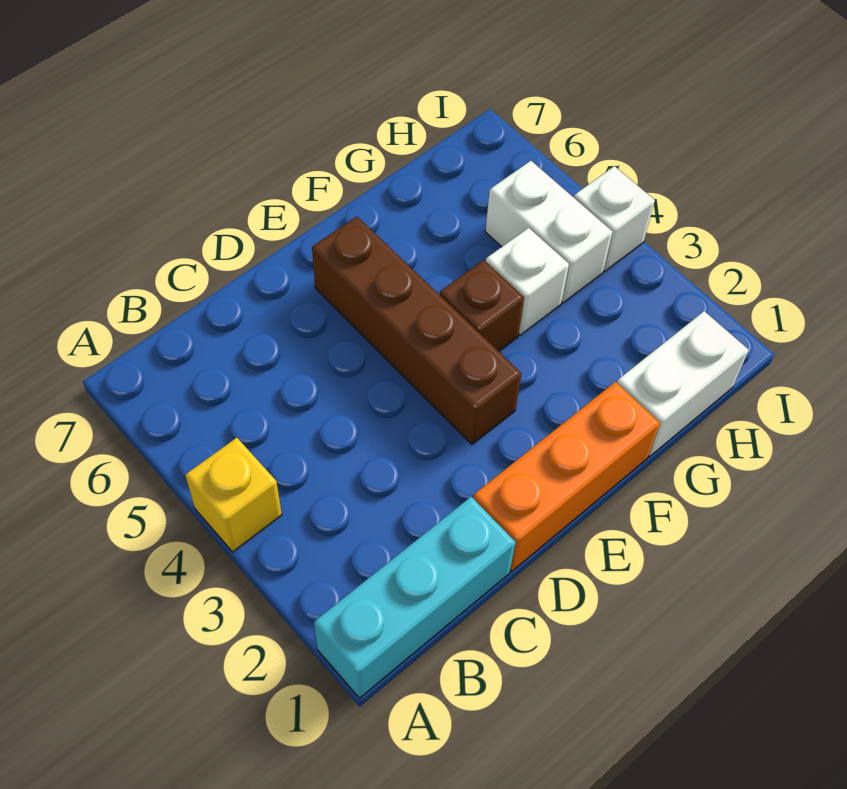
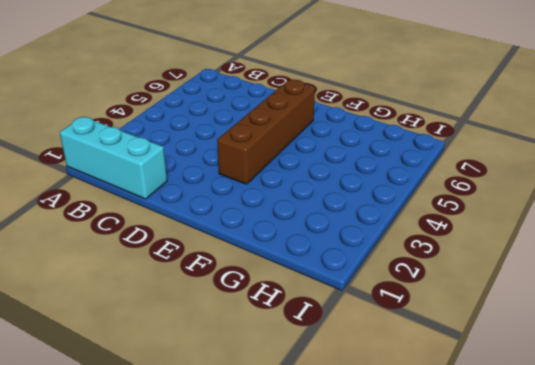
none -> yellow 1x1 brick [185,438,282,552]
none -> orange 1x3 brick [473,382,660,571]

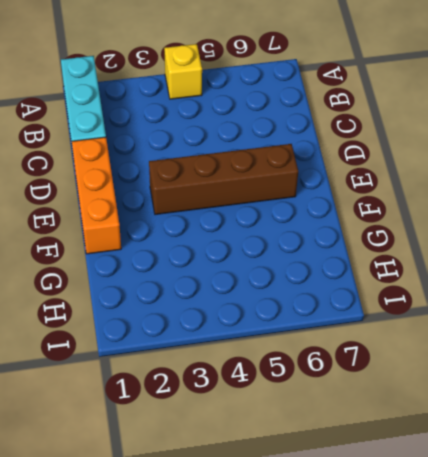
none -> brown 1x1 brick [440,260,524,351]
none -> white 1x2 brick [617,311,749,457]

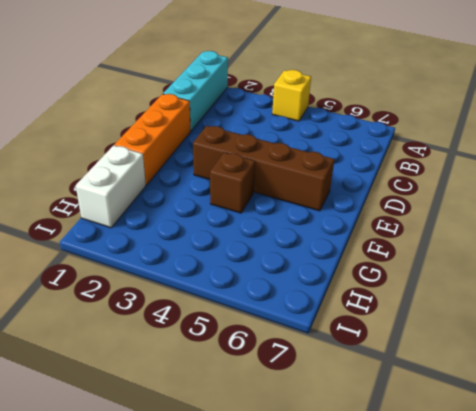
none -> white 1x1 brick [486,228,569,335]
none -> white 1x2 brick [485,161,613,303]

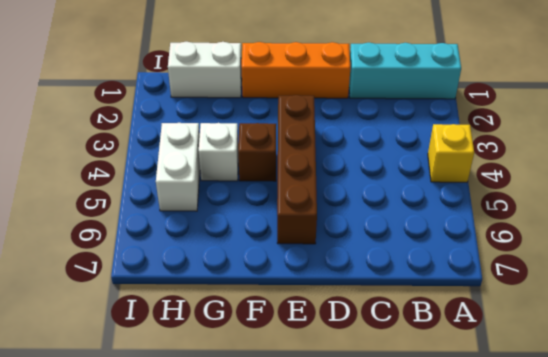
none -> white 1x1 brick [574,166,655,271]

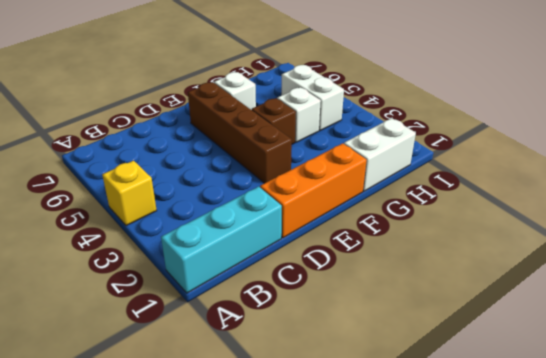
white 1x1 brick [214,72,256,110] -> white 1x1 brick moved to [574,166,655,271]

